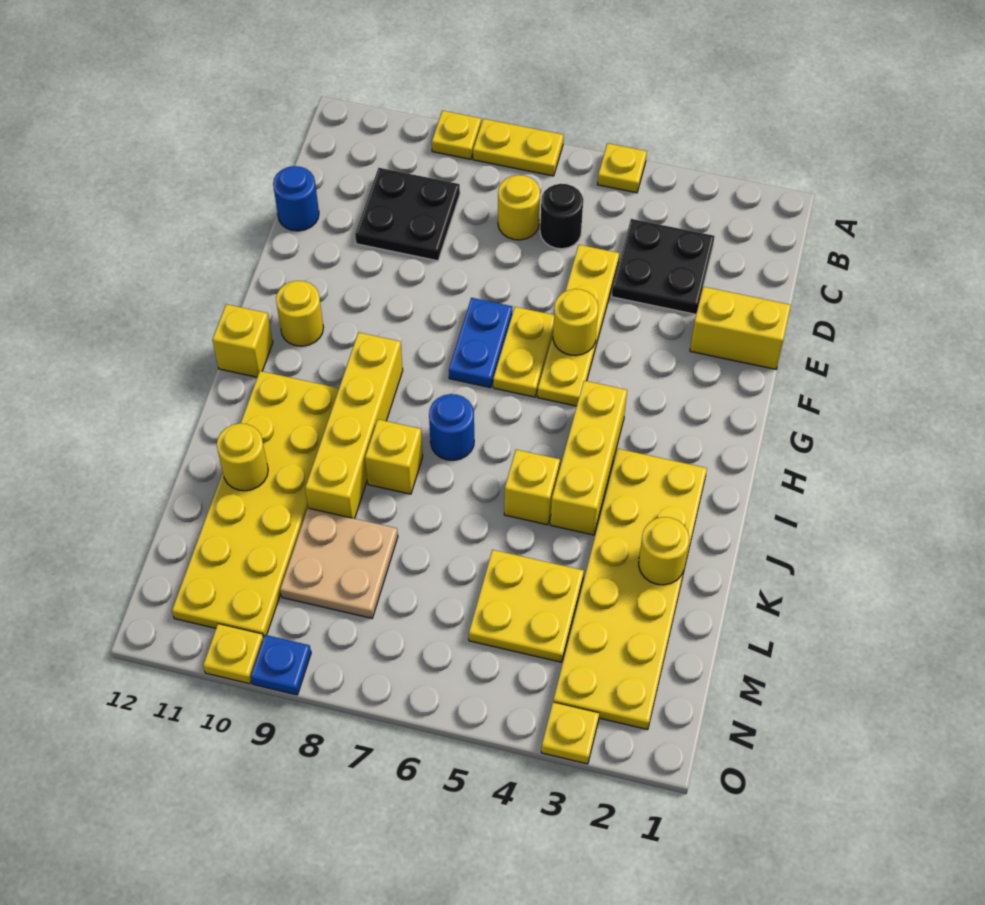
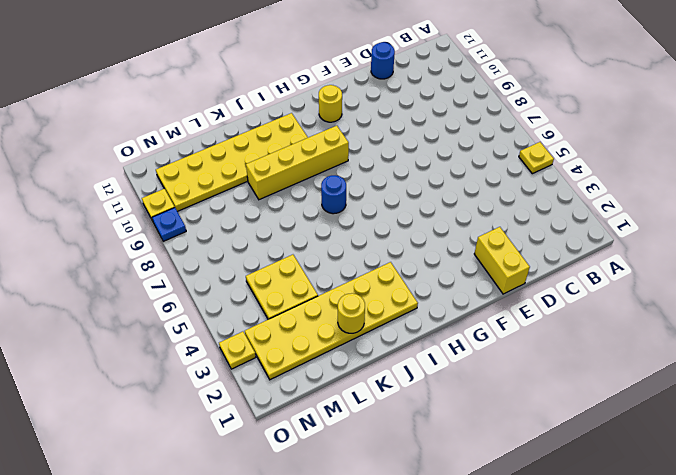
none -> yellow 1x2 plate [473,119,563,176]
none -> yellow 1x1 plate [432,111,481,159]
none -> black 2x2 plate [612,219,715,314]

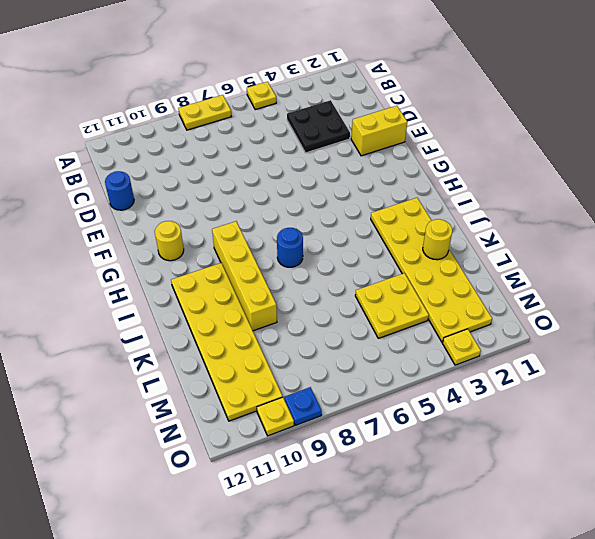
none -> yellow 1x1 plate [432,111,481,159]
none -> black 1x1 round brick [540,184,583,249]
none -> yellow 1x1 round brick [498,175,540,240]

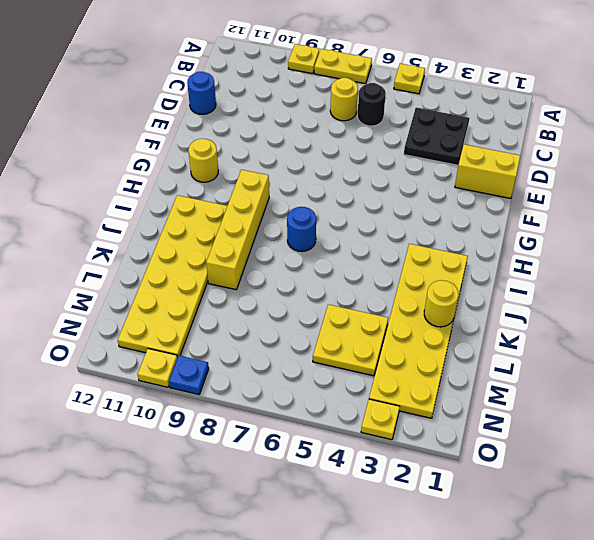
none -> black 2x2 plate [355,168,460,261]
none -> yellow 1x4 plate [537,245,619,406]
none -> yellow 1x2 plate [493,307,554,397]

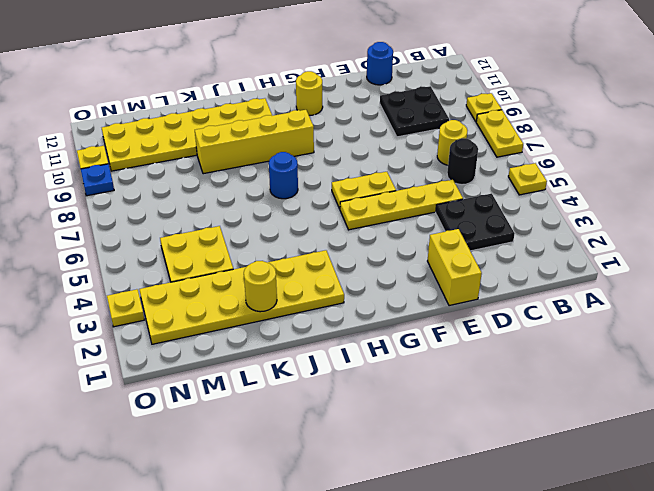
none -> blue 1x2 plate [449,298,512,388]
none -> yellow 1x3 brick [550,381,627,535]
none -> yellow 1x1 brick [212,304,273,377]

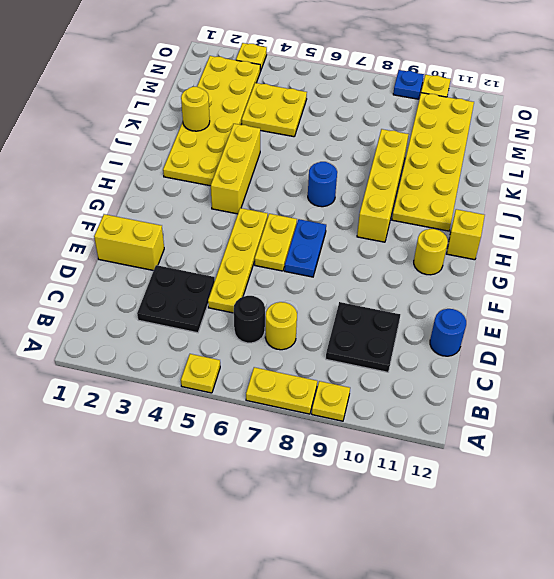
none -> yellow 1x1 brick [504,450,560,525]
none -> yellow 1x1 brick [365,419,423,494]
none -> tan 2x2 plate [280,508,398,618]

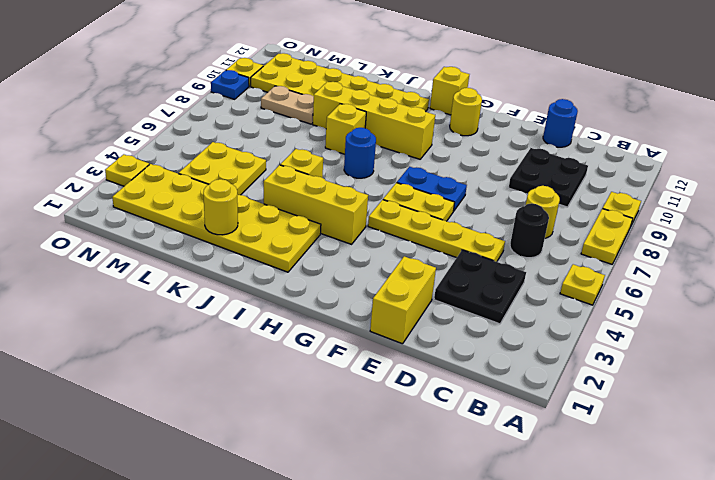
tan 1x2 plate [261,86,314,124] -> tan 2x2 plate [280,508,398,618]
none -> yellow 1x1 round brick [553,289,598,356]
none -> yellow 1x1 round brick [217,423,268,491]

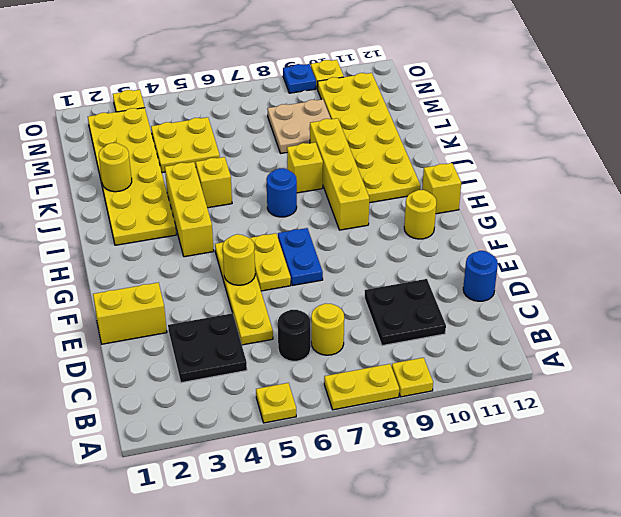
none -> yellow 1x1 round brick [217,423,268,491]

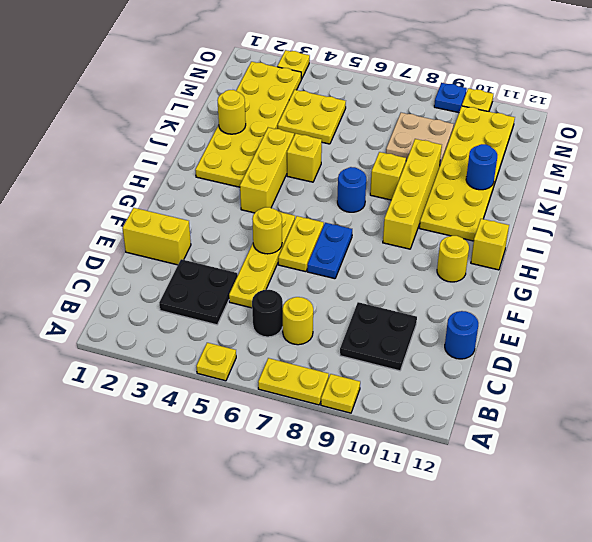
blue 1x1 round brick [466,144,497,190] -> yellow 1x1 round brick [217,423,268,491]

